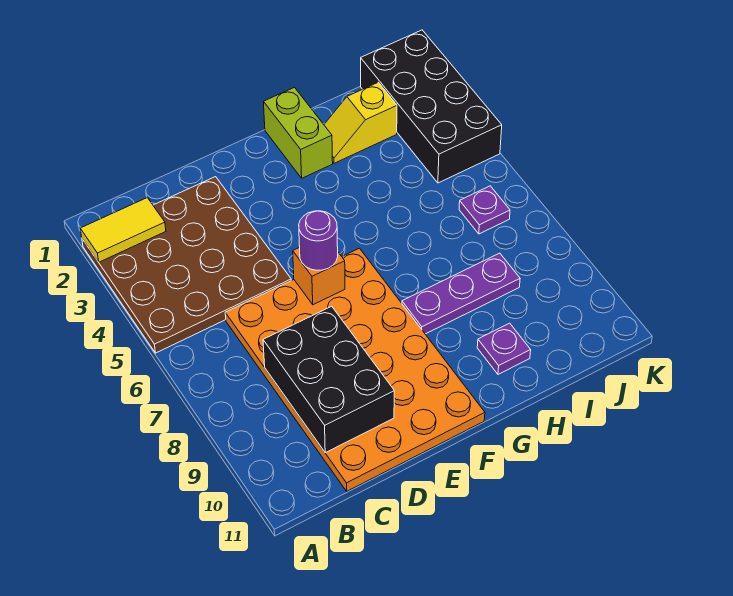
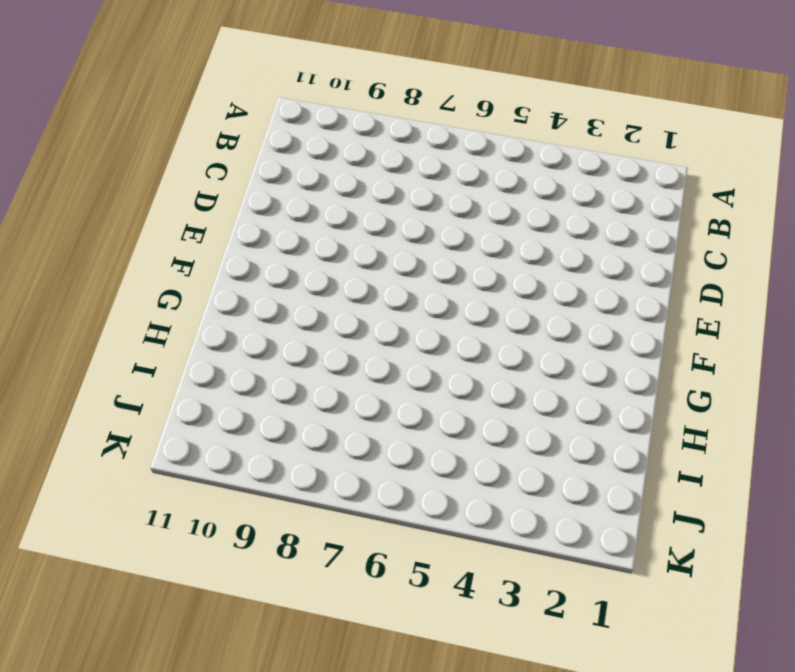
none -> brown 4x4 plate [82,177,291,353]
none -> orange 4x6 plate [225,248,485,491]
none -> lime 1x2 brick [264,87,333,178]

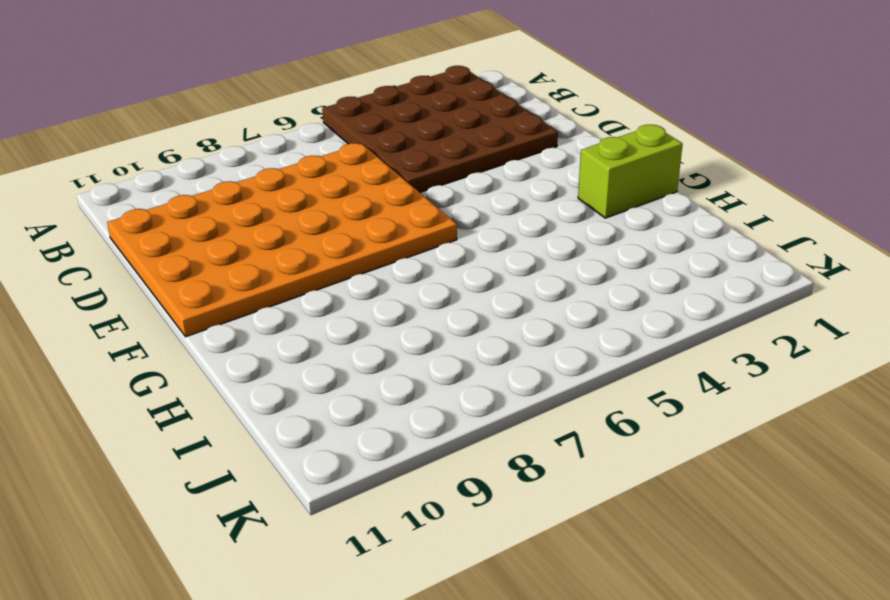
none -> purple 1x3 plate [402,253,520,334]
none -> yellow 1x2 slope [324,82,397,163]
none -> purple 1x1 plate [477,323,531,374]

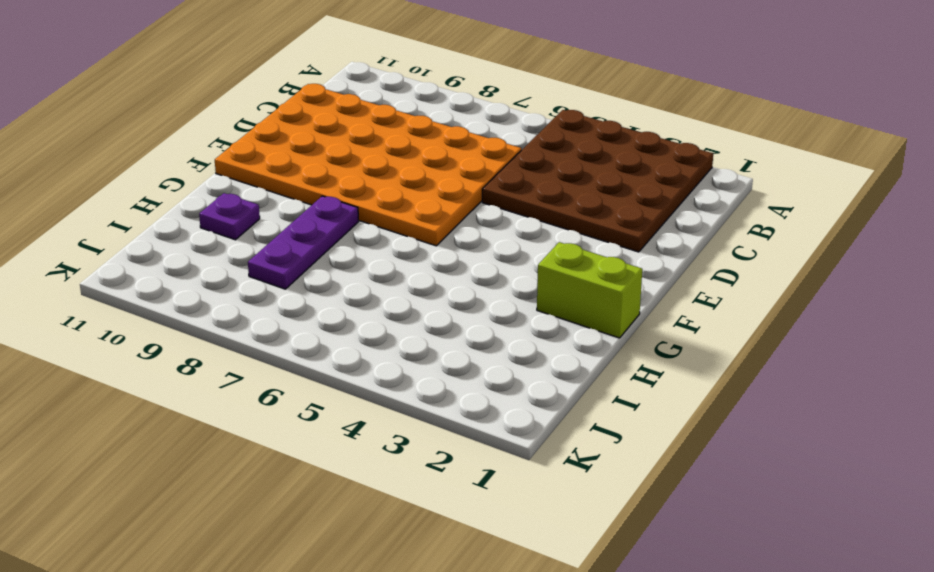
none -> yellow 1x2 slope [324,82,397,163]
none -> black 2x4 brick [361,30,502,183]
none -> purple 1x1 plate [459,186,510,234]

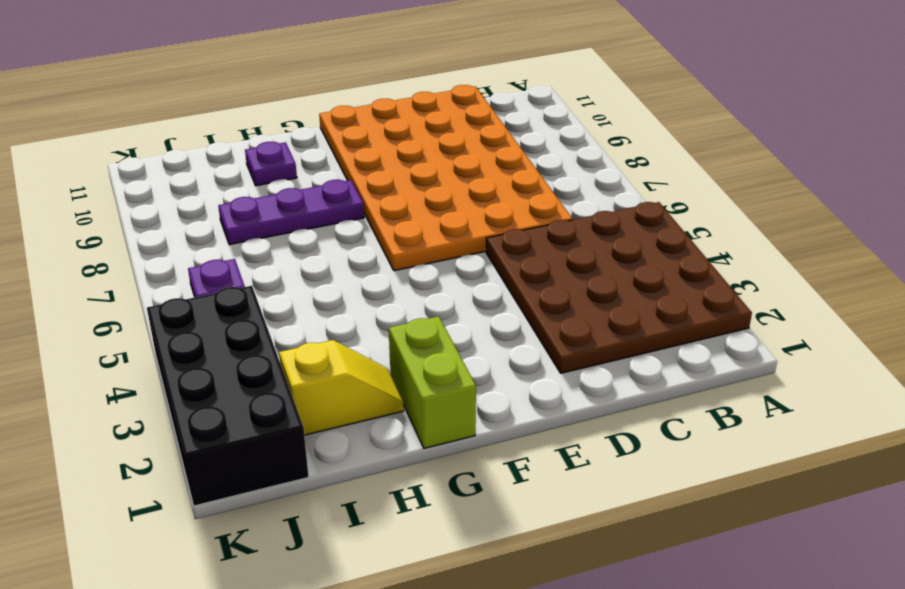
none -> yellow 1x2 tile [80,198,166,262]
none -> black 2x3 brick [263,306,394,453]
none -> orange 1x1 brick [293,247,345,305]

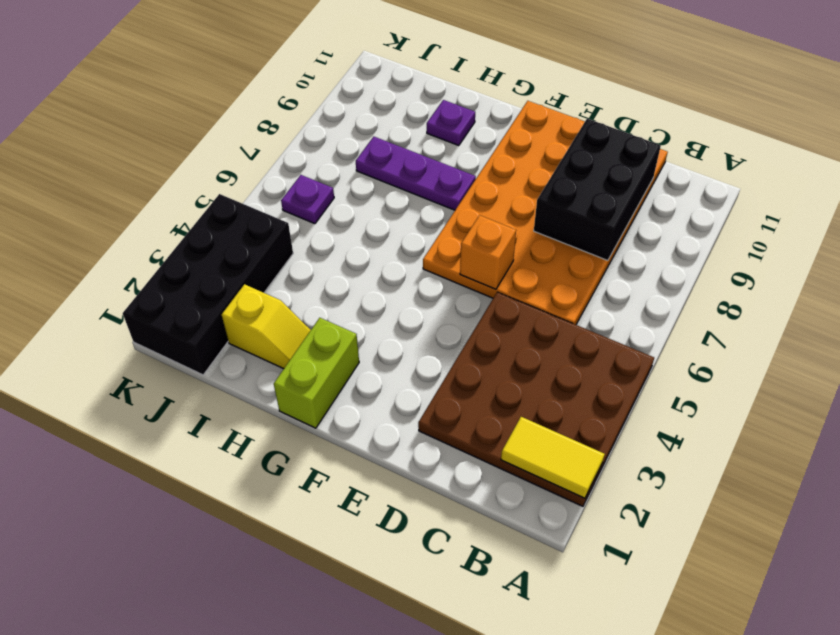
none -> purple 1x1 round brick [299,211,338,270]

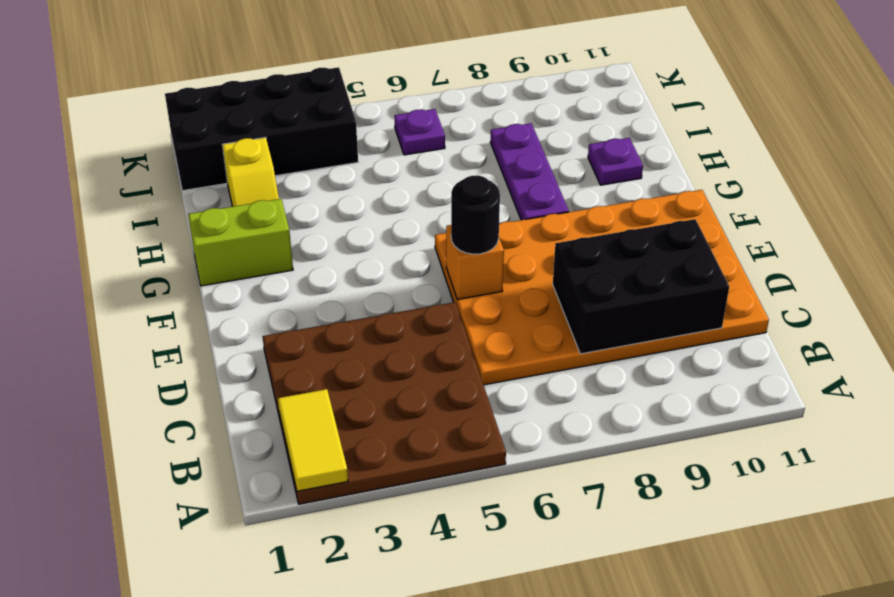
black 1x1 round brick [451,175,500,254] -> purple 1x1 round brick [299,211,338,270]

